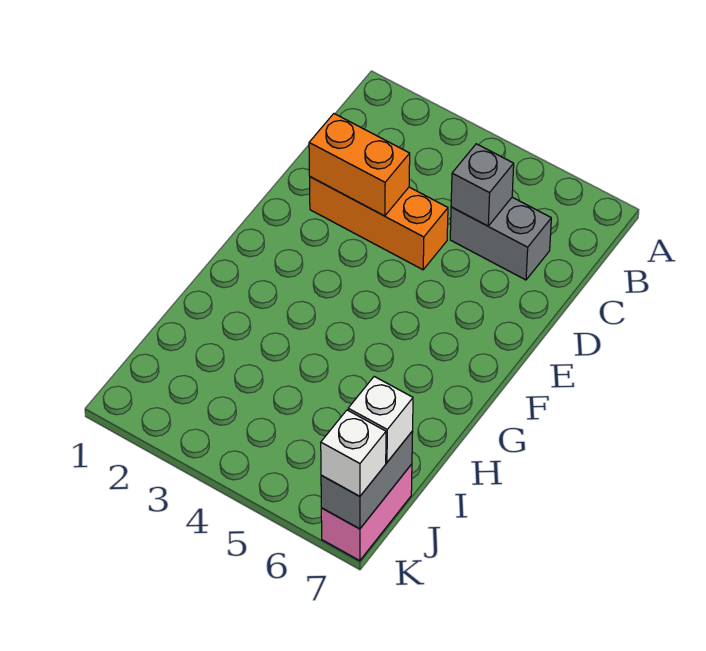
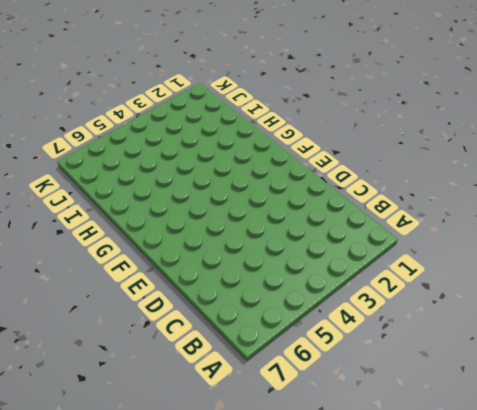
none -> grey 1x2 brick [450,197,551,280]
none -> orange 1x3 brick [310,177,448,270]

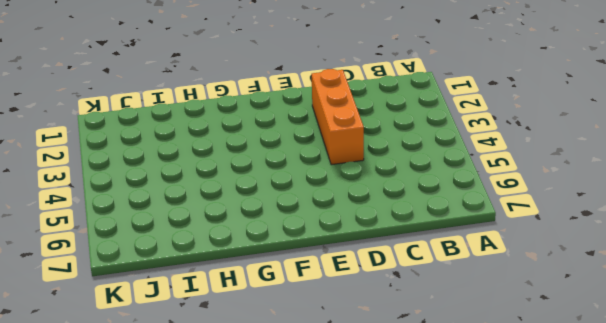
none -> grey 1x2 brick [450,197,551,280]
none -> pink 1x2 brick [321,464,412,561]

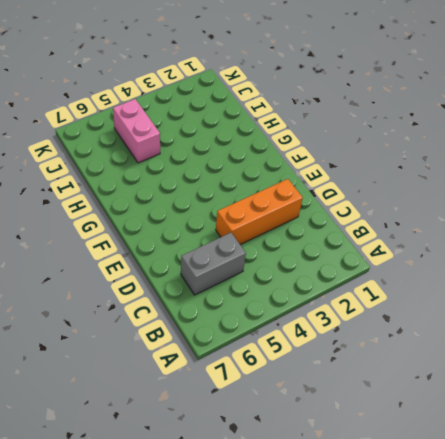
pink 1x2 brick [113,99,160,163] -> pink 1x2 brick moved to [321,464,412,561]
none -> grey 1x1 brick [451,144,514,226]
none -> orange 1x2 brick [309,114,410,216]

